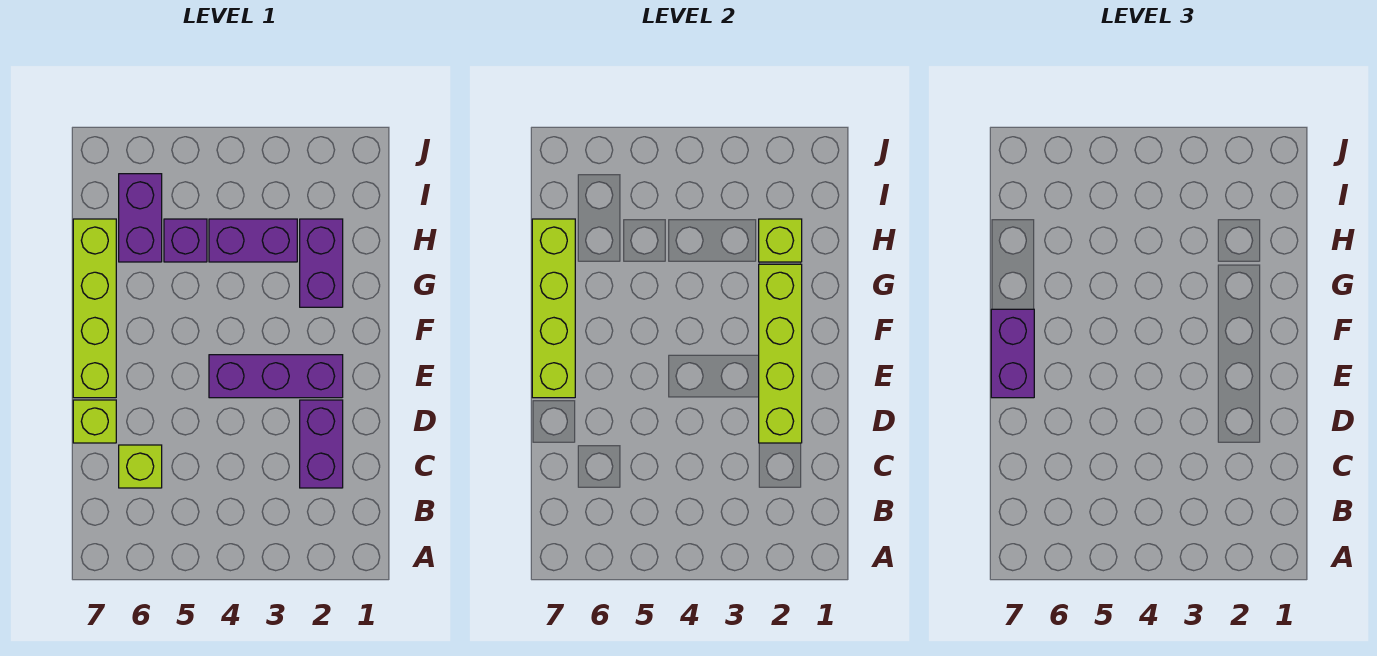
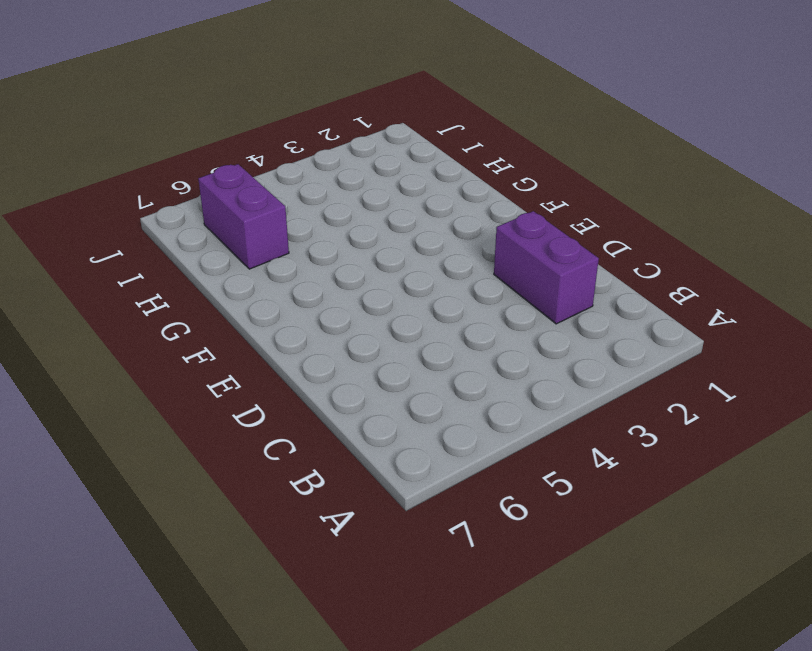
none -> lime 1x1 brick [119,445,162,488]
none -> lime 1x1 brick [73,400,116,443]
none -> purple 1x3 brick [209,355,343,398]

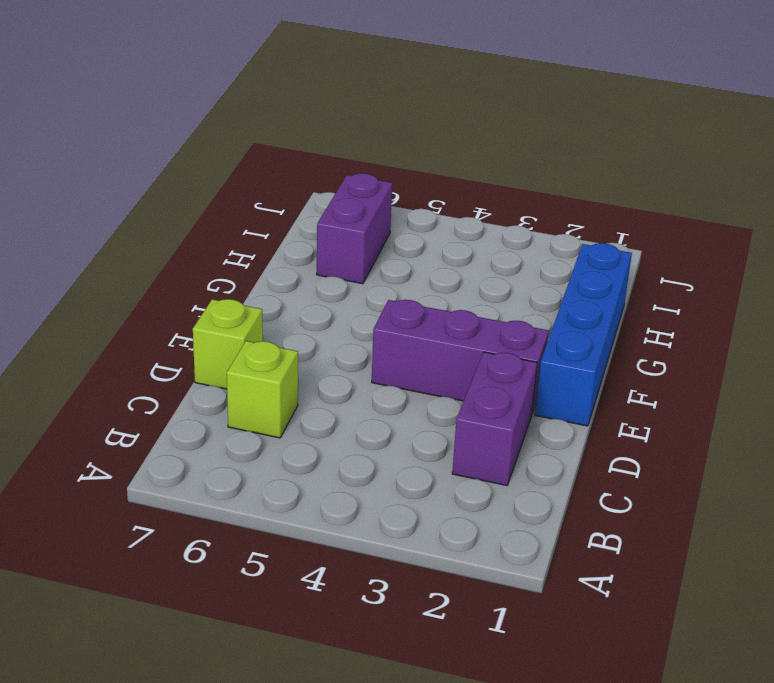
blue 1x4 brick [535,243,632,426] -> none
none -> lime 1x4 brick [73,219,116,398]
none -> purple 1x2 brick [300,219,343,307]
none -> purple 1x2 brick [209,219,297,262]

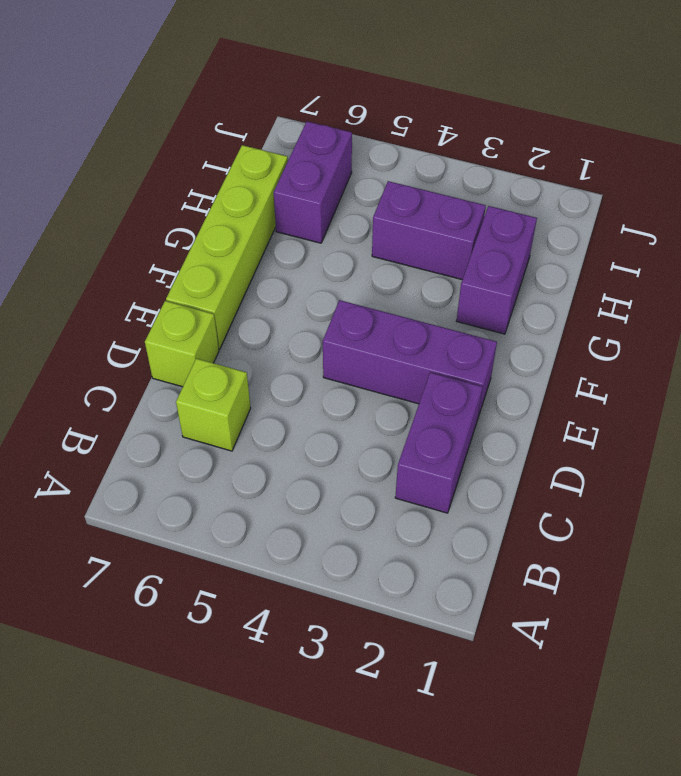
none -> purple 1x1 brick [164,219,207,262]
none -> lime 1x4 brick [759,264,802,443]
none -> lime 1x4 brick [532,219,575,398]

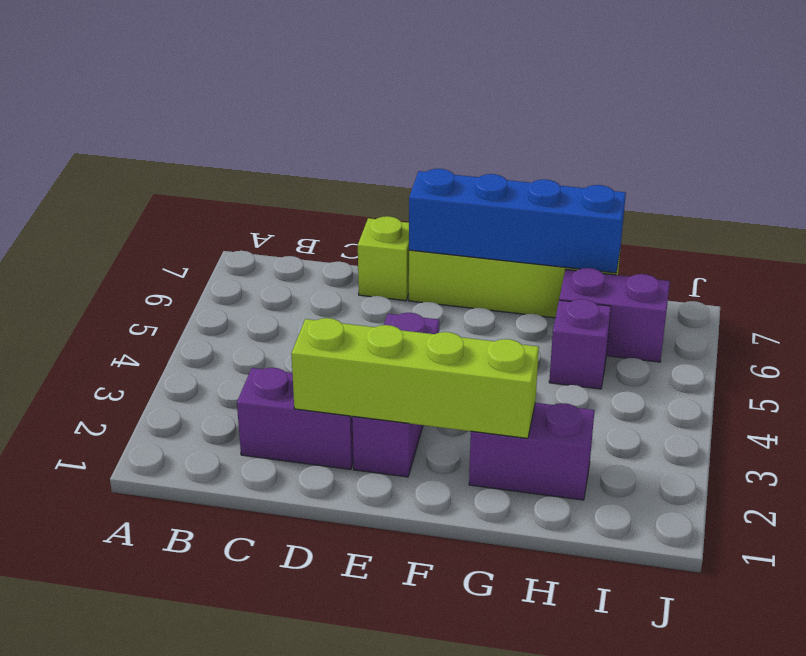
blue 1x4 brick [409,169,626,273] -> lime 1x4 brick [532,219,575,398]
none -> lime 1x1 brick [119,445,162,488]
none -> purple 1x2 brick [209,219,297,262]
none -> lime 1x1 brick [759,219,802,262]

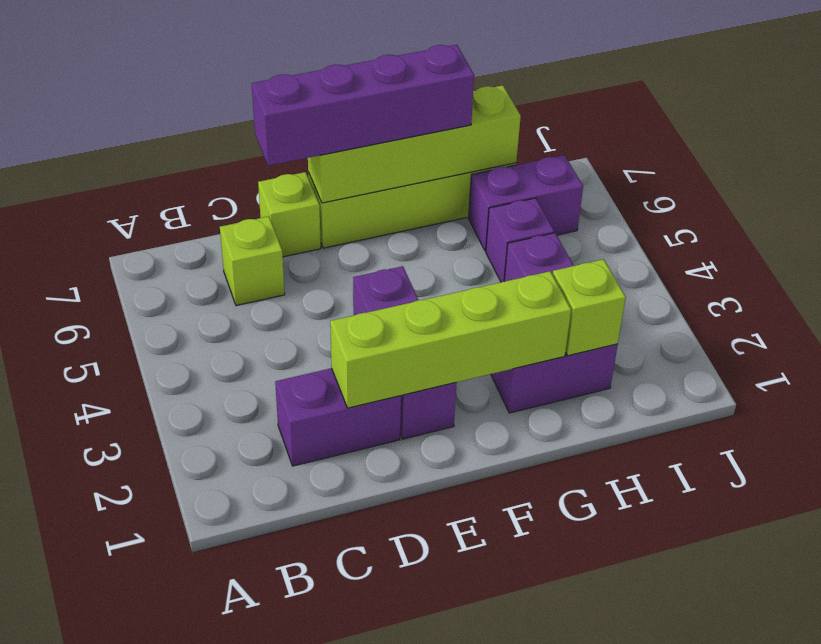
purple 1x4 brick [252,45,474,166] -> purple 1x2 brick [991,309,1034,398]

